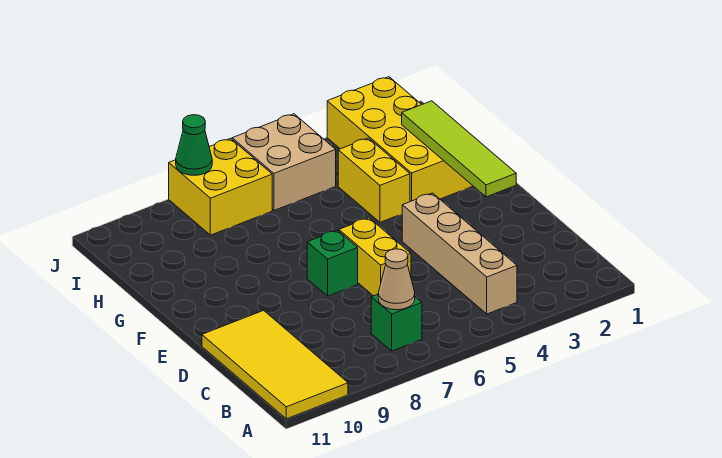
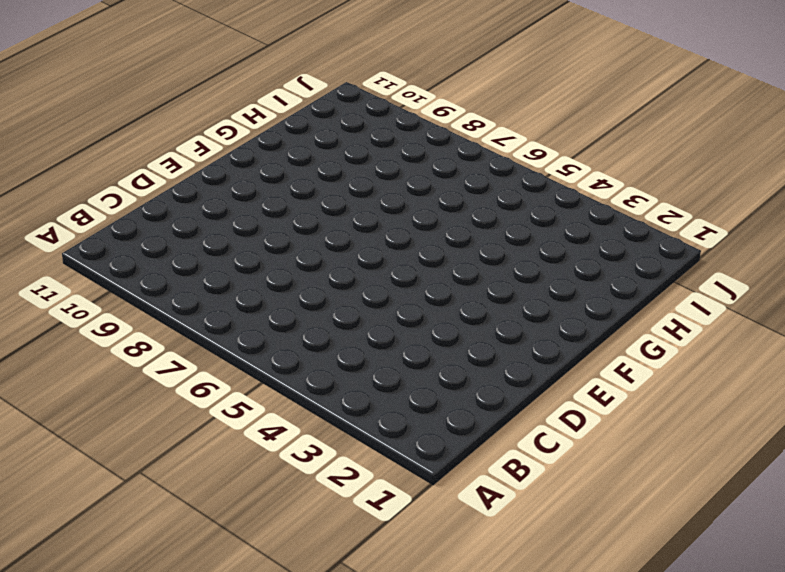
none -> yellow 2x4 tile [202,310,348,419]
none -> tan 1x4 brick [402,193,517,314]
none -> green 1x1 brick [371,294,422,351]

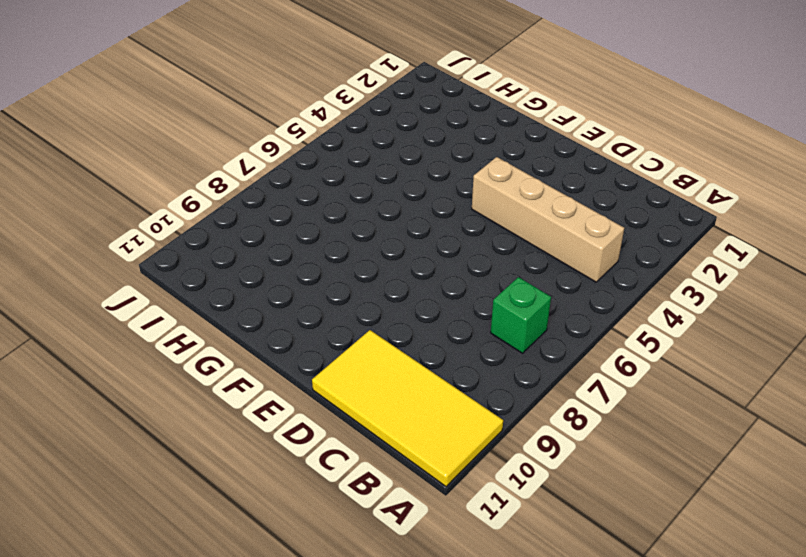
none -> yellow 1x2 brick [339,218,411,296]
none -> green 1x1 brick [307,230,358,296]
none -> yellow 2x4 brick [327,77,473,202]

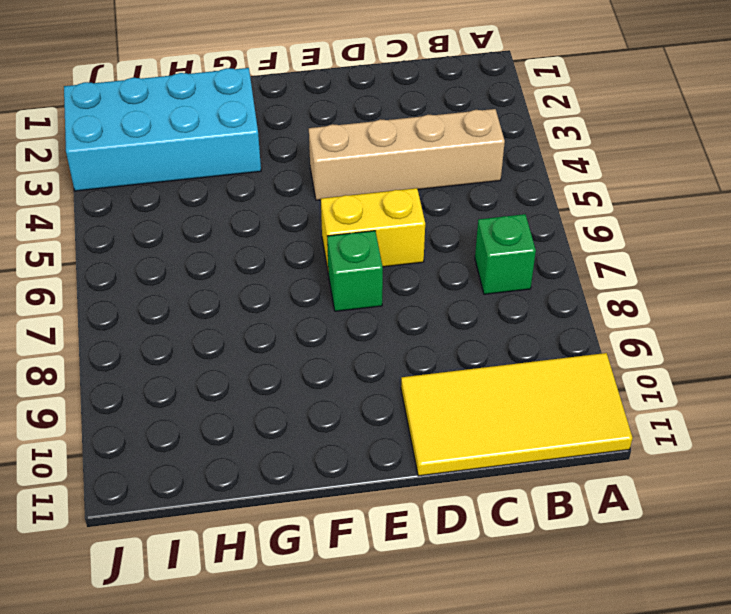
cyan 2x4 brick [64,68,261,191] -> yellow 2x4 brick [327,77,473,202]
none -> yellow 1x2 brick [338,138,410,222]
none -> tan 2x2 brick [232,114,336,210]
none -> yellow 2x2 brick [169,139,272,235]

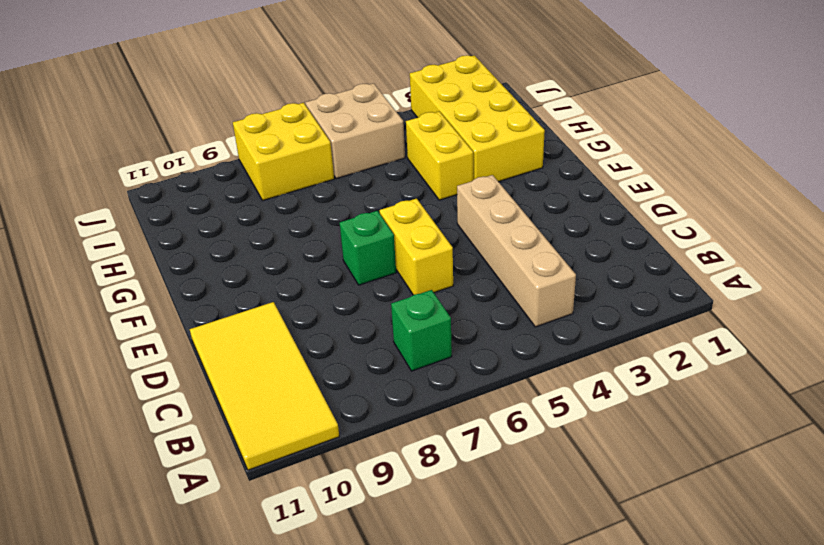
none -> tan 1x1 cone [378,249,415,310]
none -> lime 1x4 tile [402,101,516,197]
none -> green 1x1 cone [176,115,212,175]

